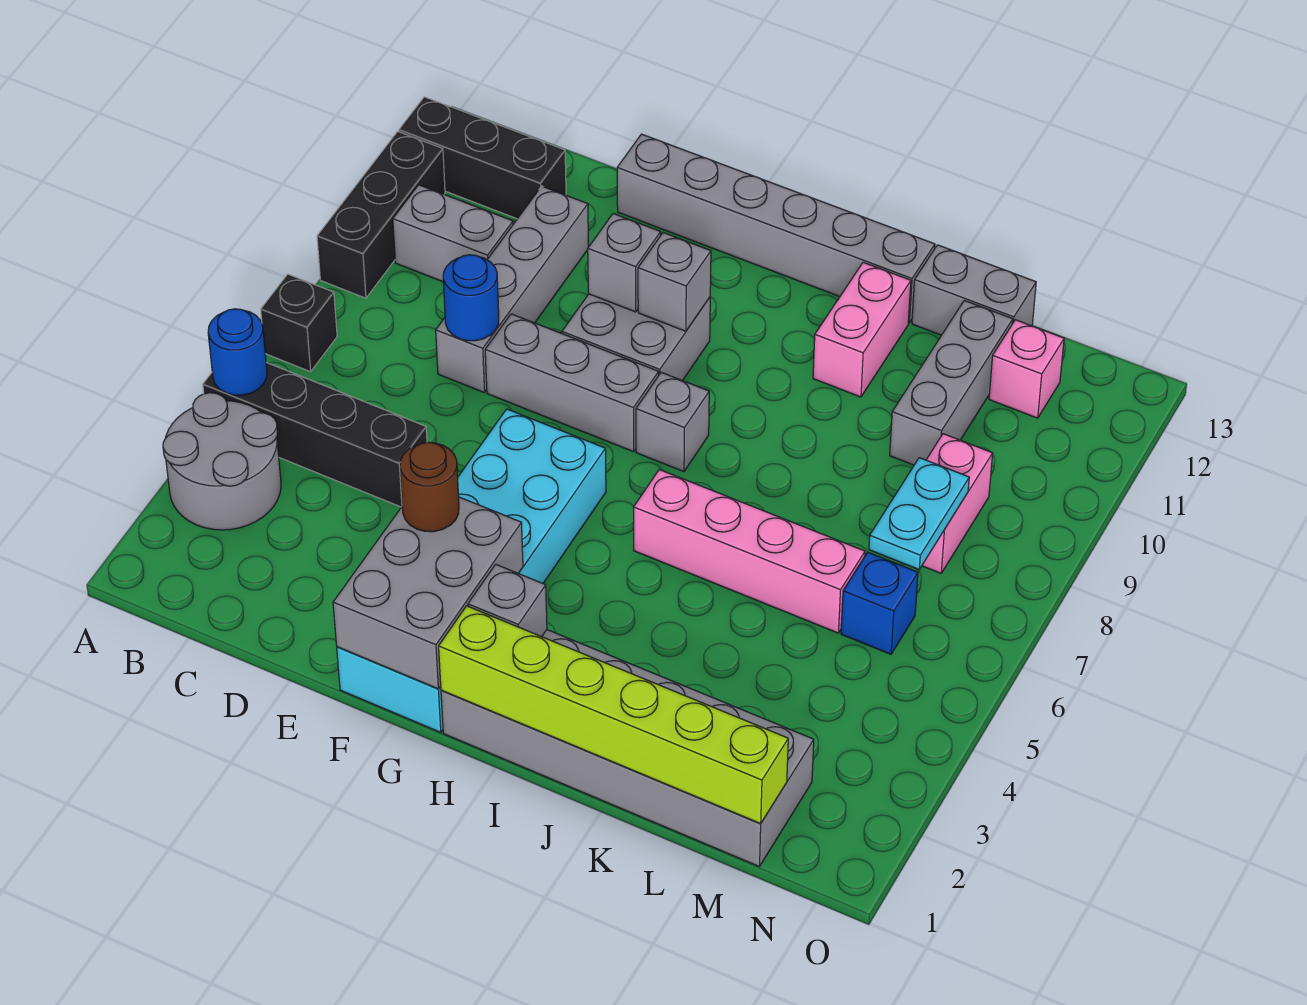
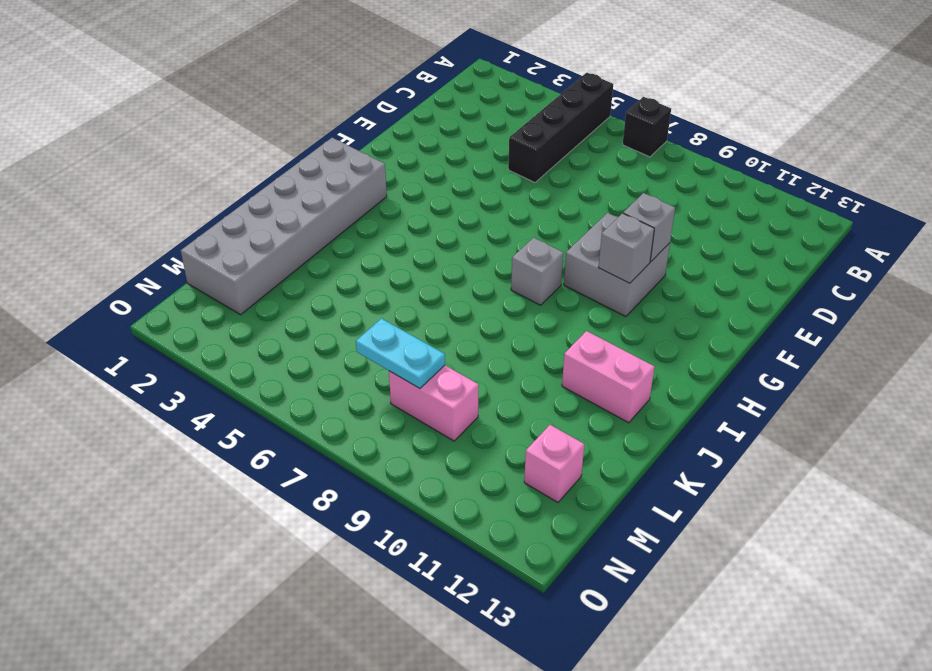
none -> grey 2x2 round brick [163,393,281,530]
none -> black 1x3 brick [317,131,445,298]
none -> black 1x3 brick [399,97,566,219]

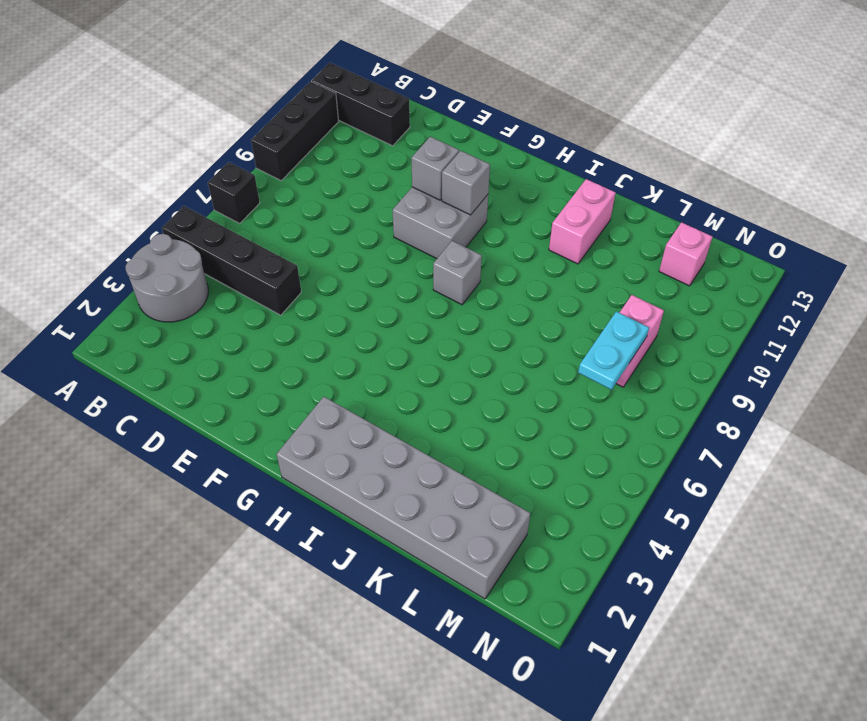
none -> grey 1x2 brick [393,185,513,282]
none -> grey 1x4 brick [436,186,589,393]
none -> grey 1x3 brick [485,314,659,452]

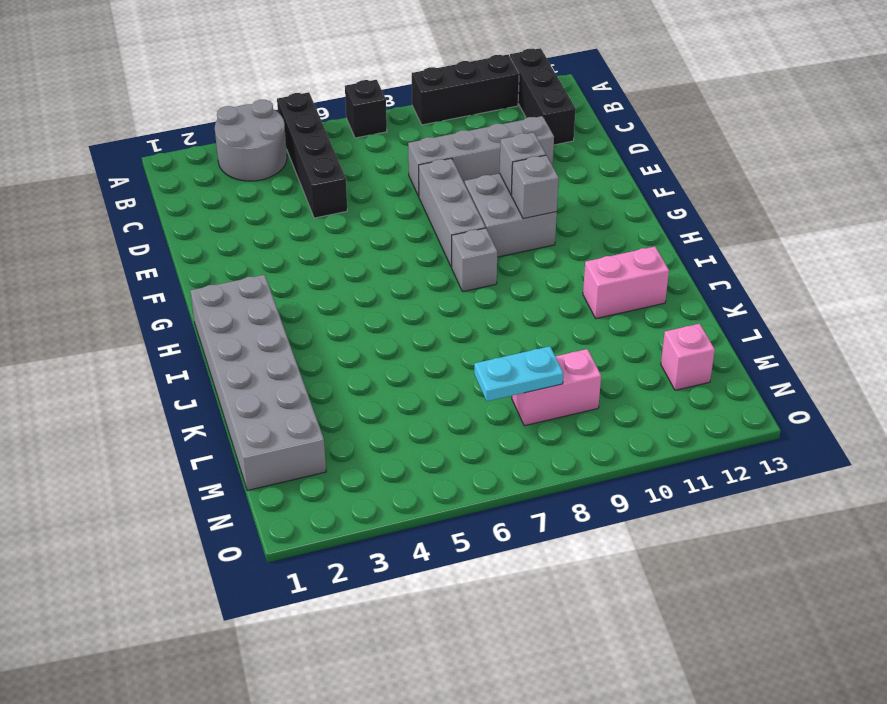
none -> grey 1x2 brick [393,185,513,282]
none -> grey 1x6 brick [617,134,935,323]
none -> cyan 2x6 brick [337,409,606,732]

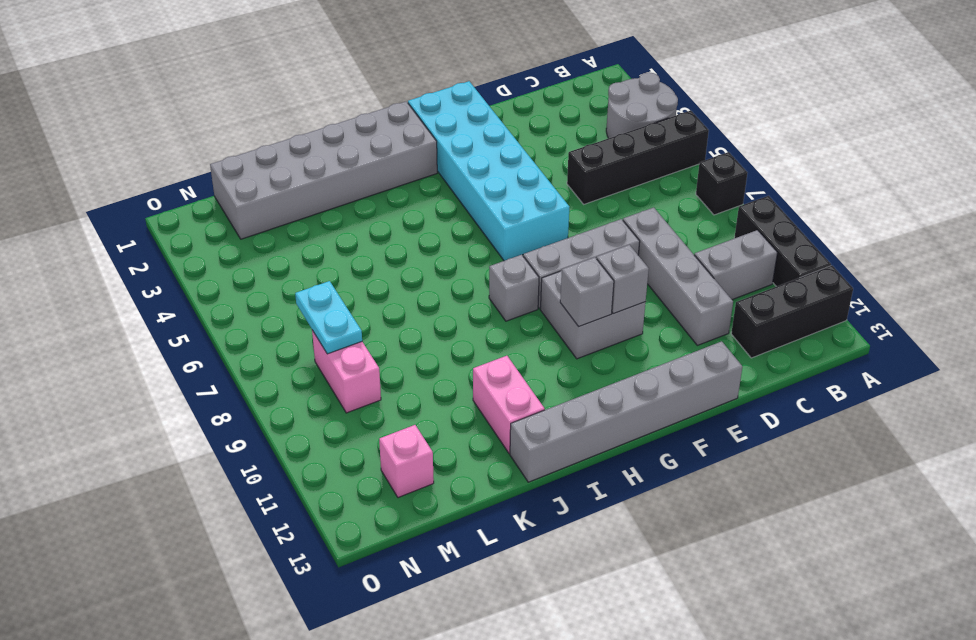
none -> pink 1x4 brick [634,470,865,633]
none -> grey 1x2 brick [912,245,1036,335]
none -> grey 1x3 brick [890,301,1013,465]

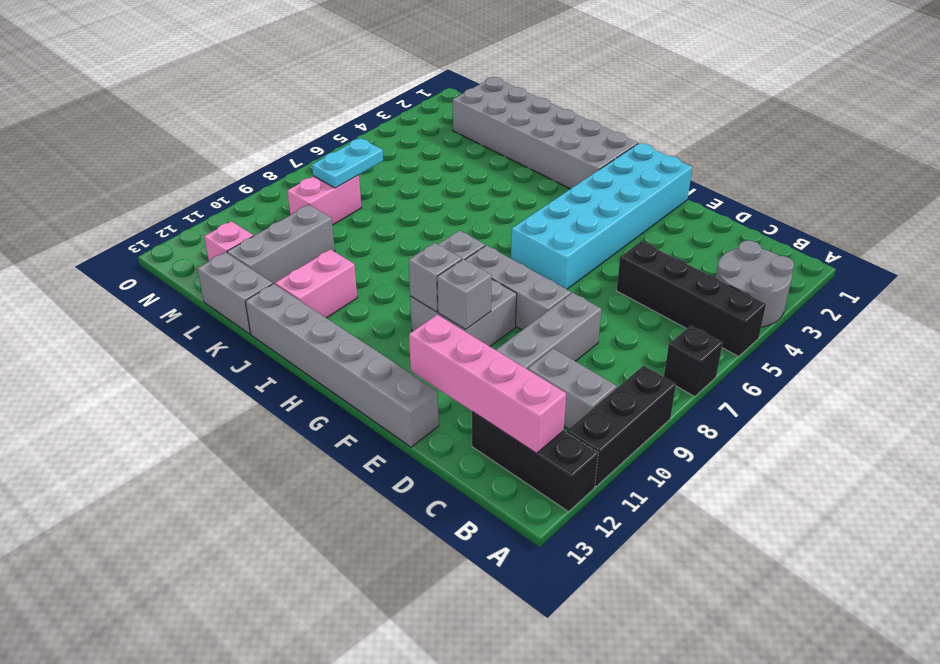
pink 1x4 brick [409,315,566,453] -> pink 1x4 brick moved to [634,470,865,633]
none -> blue 1x1 brick [841,552,918,654]
none -> blue 1x1 round brick [208,309,267,395]
none -> blue 1x1 round brick [443,255,499,341]

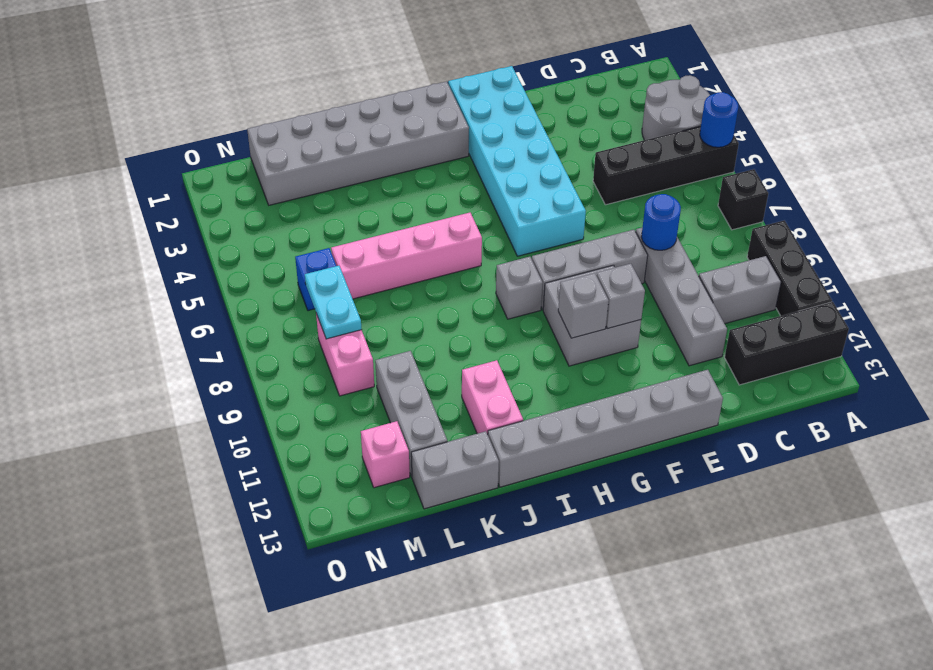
none -> grey 2x3 brick [333,497,523,689]
none -> lime 1x6 brick [439,606,788,824]
none -> grey 1x1 brick [468,564,547,637]

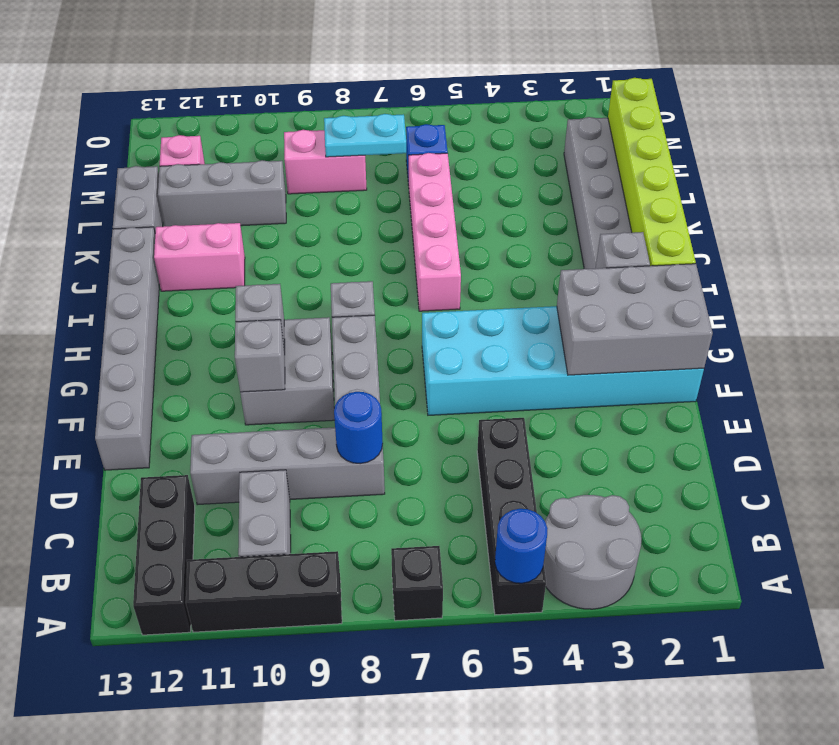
none -> brown 1x1 round brick [400,442,459,532]

